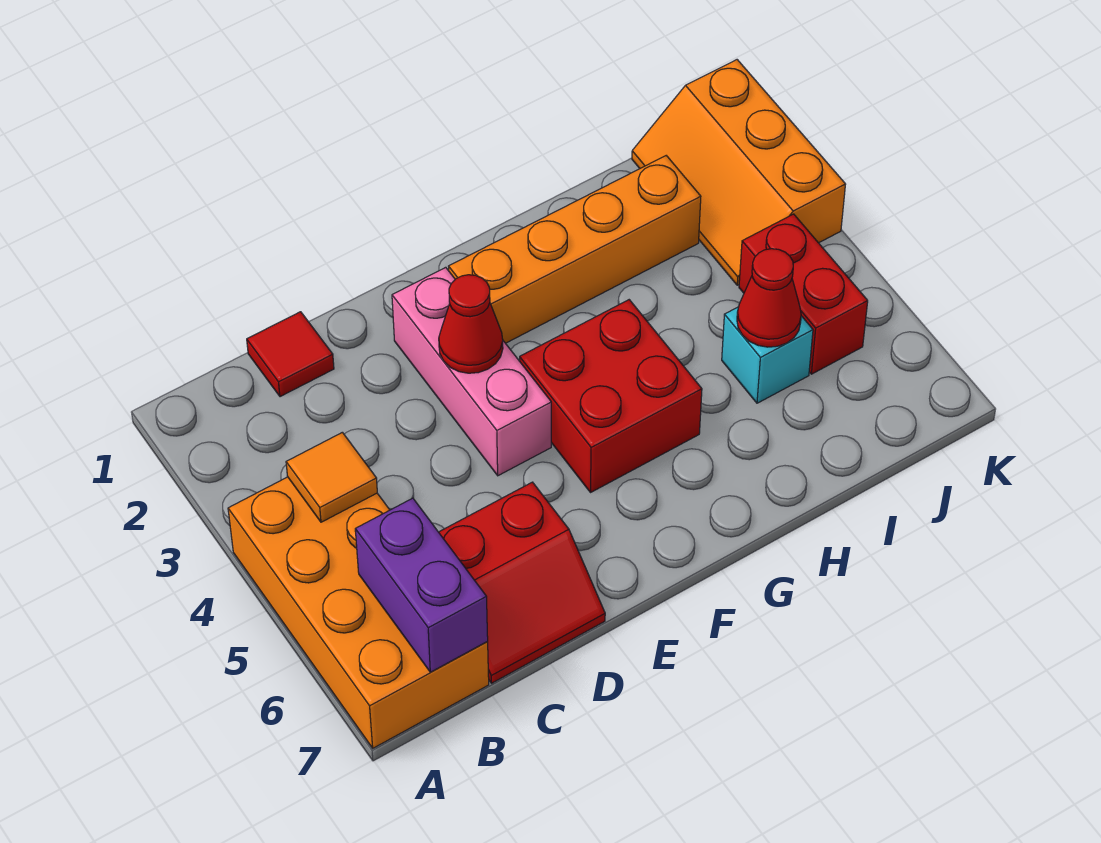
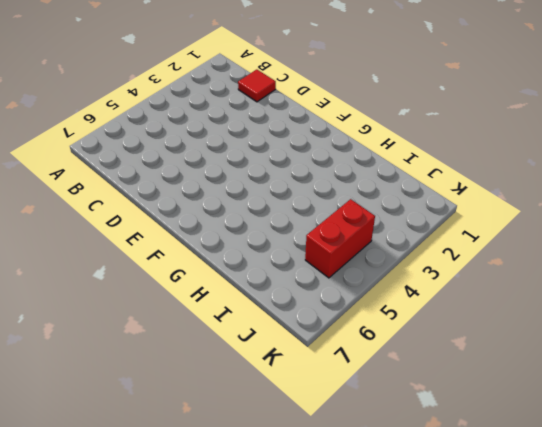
none -> orange 2x4 brick [228,477,489,748]
none -> red 2x2 slope [439,482,605,683]
none -> pink 1x3 brick [392,267,551,476]

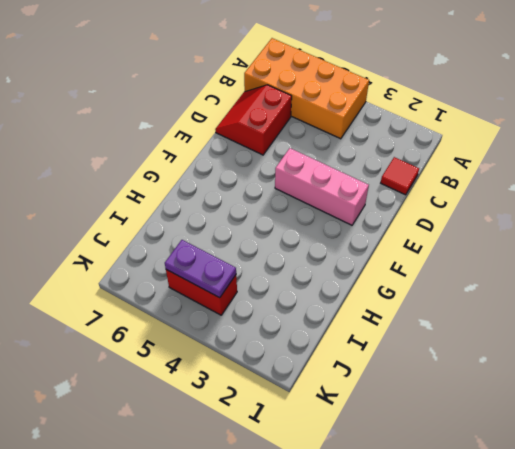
purple 1x2 plate [165,240,236,298] -> none
none -> orange 1x4 brick [449,156,701,343]
none -> red 2x2 brick [520,300,702,492]
none -> cyan 1x1 brick [722,307,813,403]

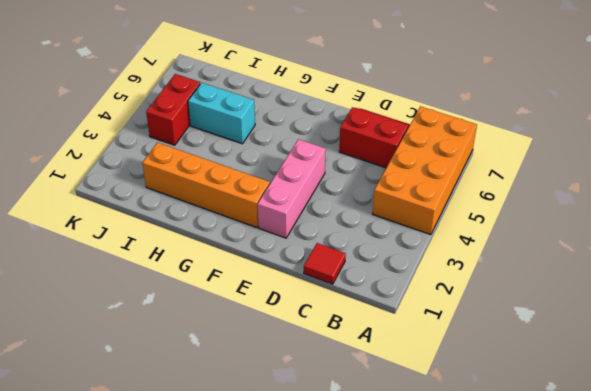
cyan 1x2 brick [188,83,255,144] -> cyan 1x1 brick [722,307,813,403]
none -> red 2x2 brick [520,300,702,492]
none -> orange 2x3 slope [632,60,846,285]
none -> orange 1x1 tile [286,432,377,522]

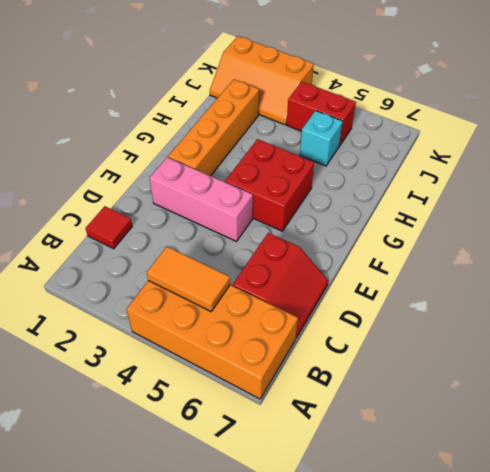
orange 1x2 tile [147,247,230,311] -> orange 1x1 tile [286,432,377,522]
none -> purple 1x2 brick [355,498,488,672]
none -> red 1x1 cone [439,275,503,373]
none -> red 1x1 cone [737,249,801,347]

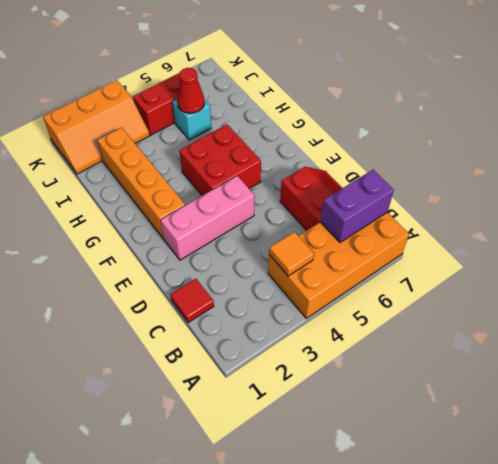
none -> red 1x1 cone [439,275,503,373]

